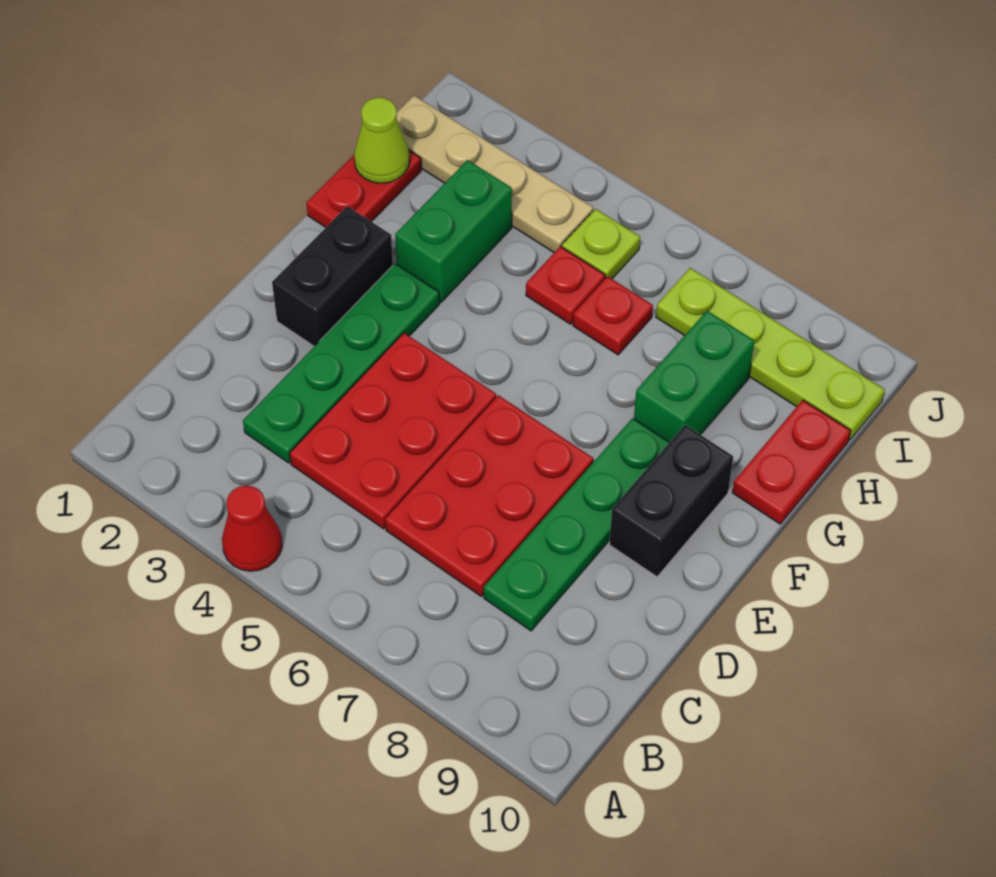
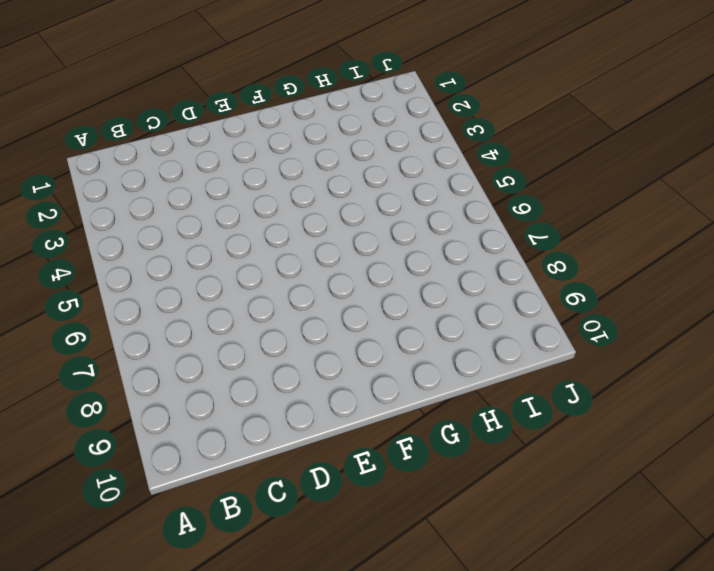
none -> red 1x1 cone [222,486,282,571]
none -> green 1x4 plate [243,264,439,463]
none -> red 2x3 plate [290,333,496,529]

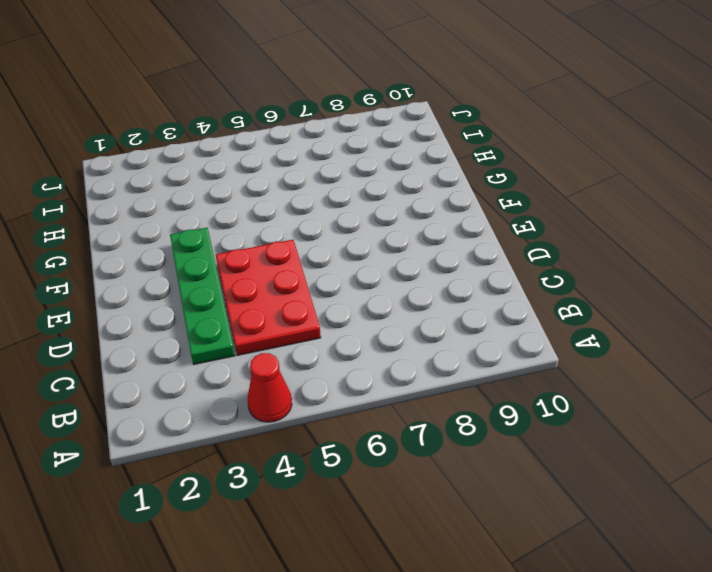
none -> red 2x3 plate [385,395,593,596]
none -> green 1x4 plate [484,418,669,631]
none -> black 1x2 brick [272,206,393,346]

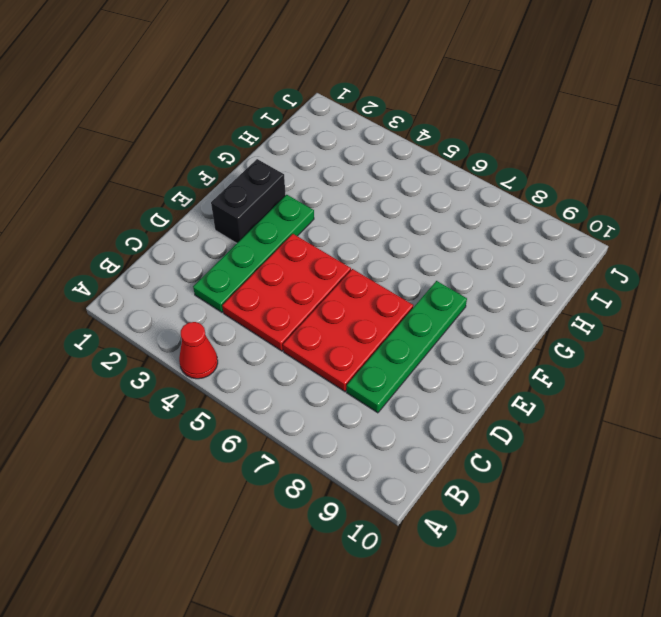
none -> black 1x2 brick [609,425,733,577]
none -> red 1x2 plate [306,151,421,227]
none -> green 1x2 brick [395,160,512,302]

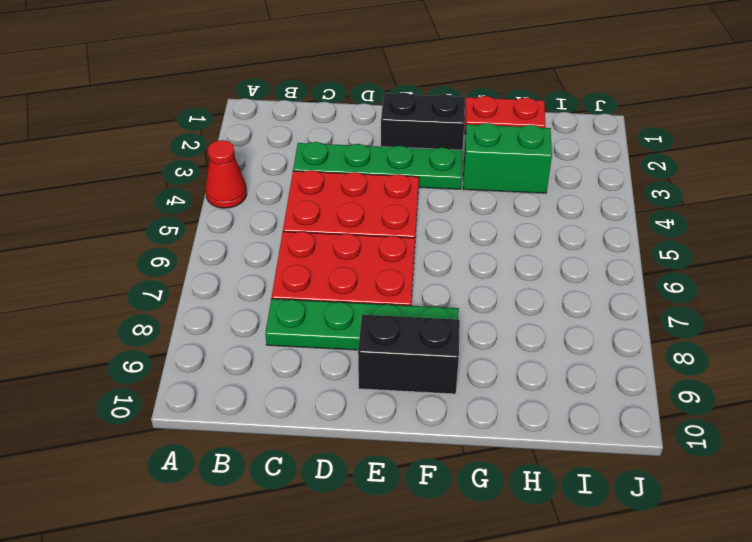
none -> green 1x2 brick [634,311,754,442]
none -> red 1x2 plate [732,400,851,524]
none -> red 1x1 plate [526,246,605,324]

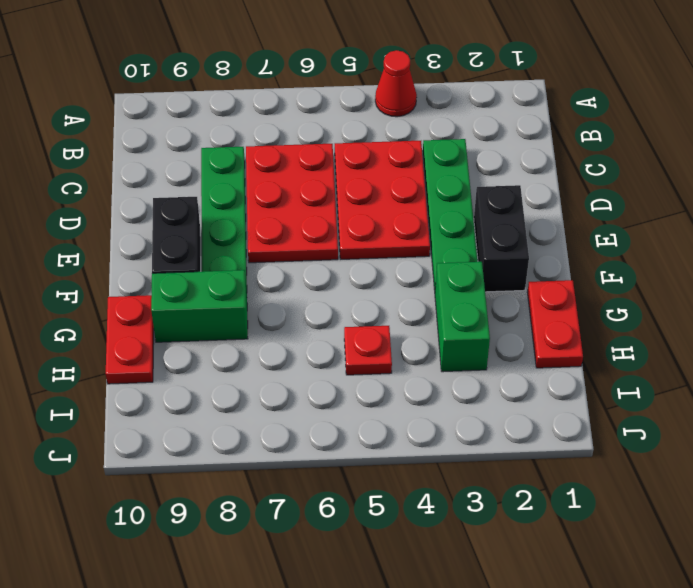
green 1x2 brick [151,270,248,342] -> green 1x2 brick turned to [634,311,754,442]
none -> red 1x1 plate [573,276,653,355]
none -> tan 1x4 plate [397,96,593,253]
none -> lime 1x1 plate [562,209,640,279]

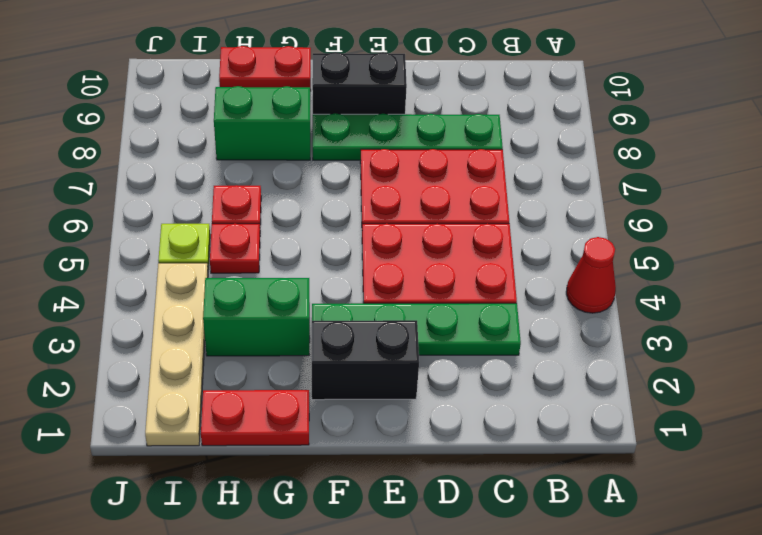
none -> lime 1x4 plate [656,268,885,440]
none -> lime 1x1 cone [354,97,409,183]

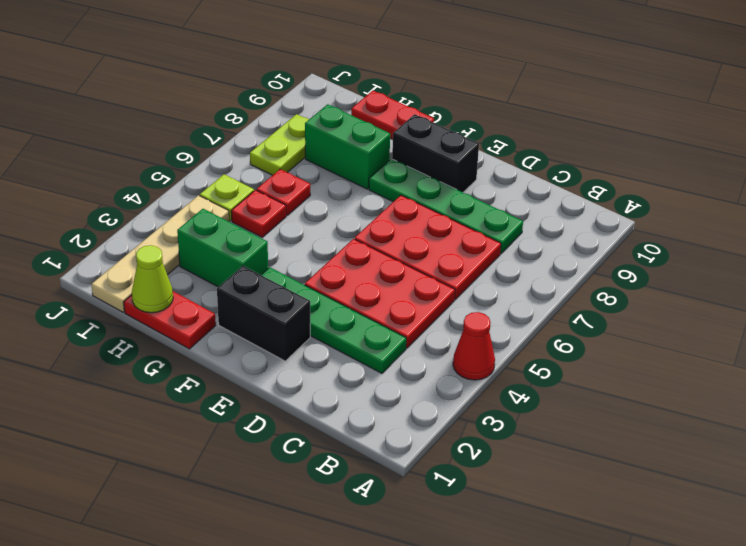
lime 1x2 plate [250,114,309,175] -> lime 1x4 plate [656,268,885,440]

